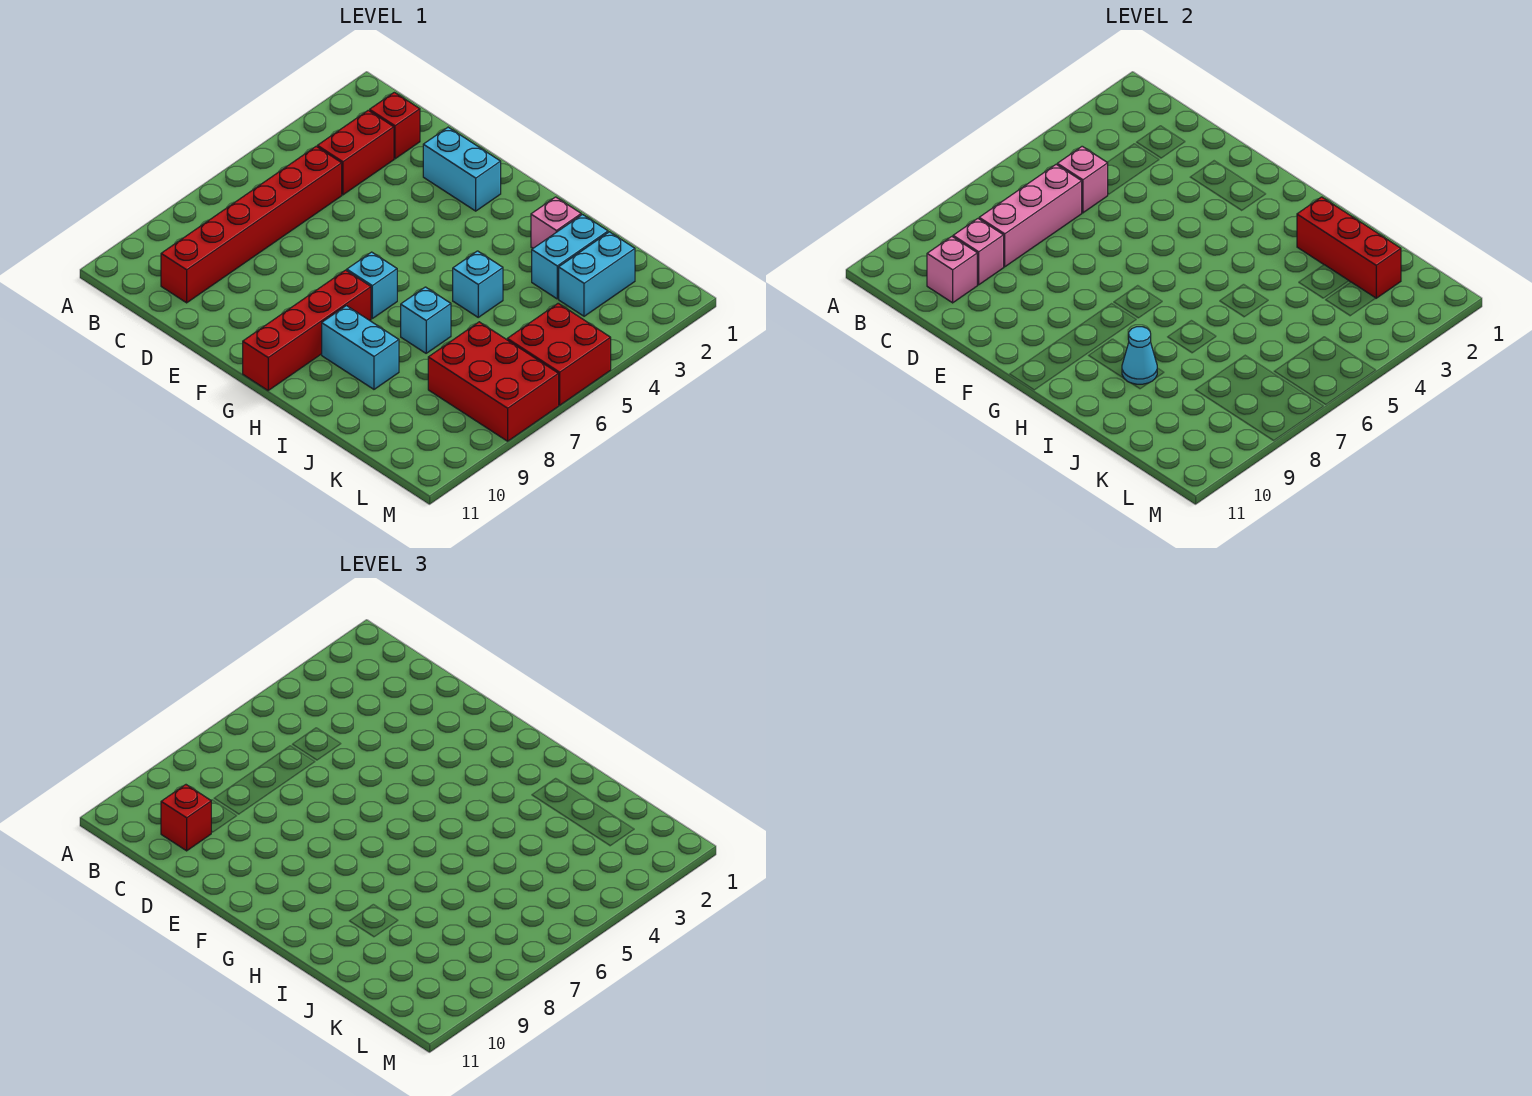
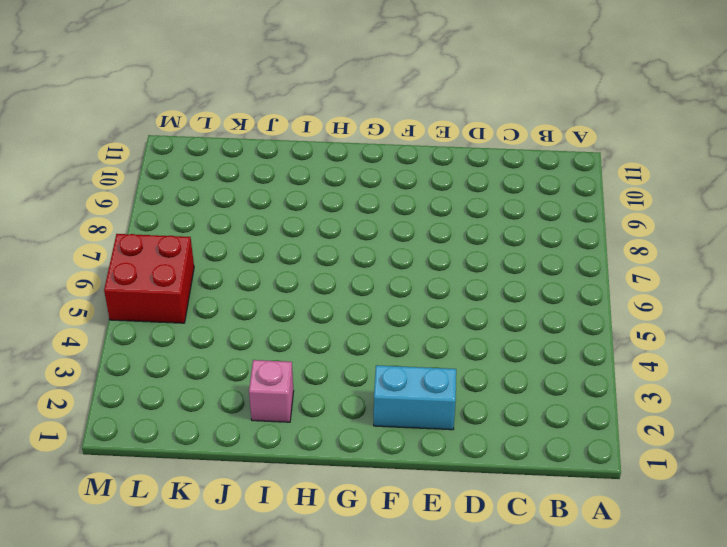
none -> red 1x1 brick [370,92,420,159]
none -> red 1x2 brick [317,110,394,195]
none -> red 1x6 brick [161,146,342,303]

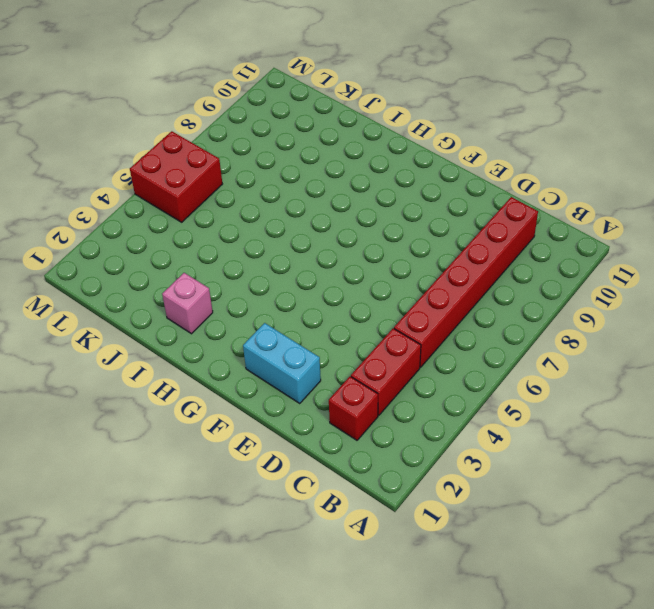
none -> cyan 1x1 brick [347,252,397,318]
none -> red 1x4 brick [243,270,371,390]
none -> cyan 1x2 brick [322,306,399,389]

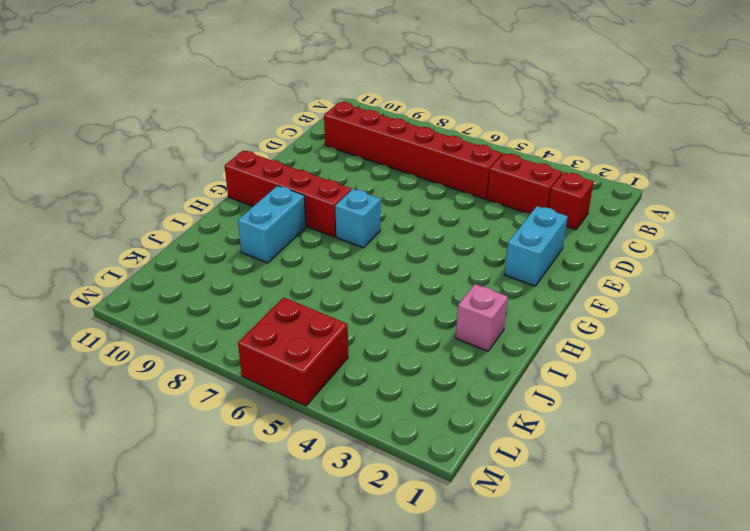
none -> cyan 1x1 brick [453,251,503,317]
none -> cyan 1x1 brick [401,287,451,353]
none -> cyan 1x2 brick [532,215,608,299]

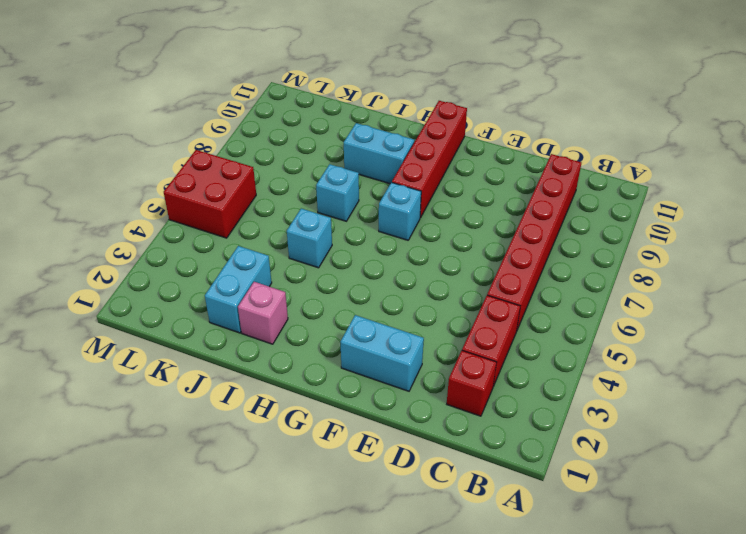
none -> cyan 1x2 brick [559,232,635,316]
none -> red 2x3 brick [428,322,559,441]
none -> pink 1x1 brick [1057,146,1108,213]

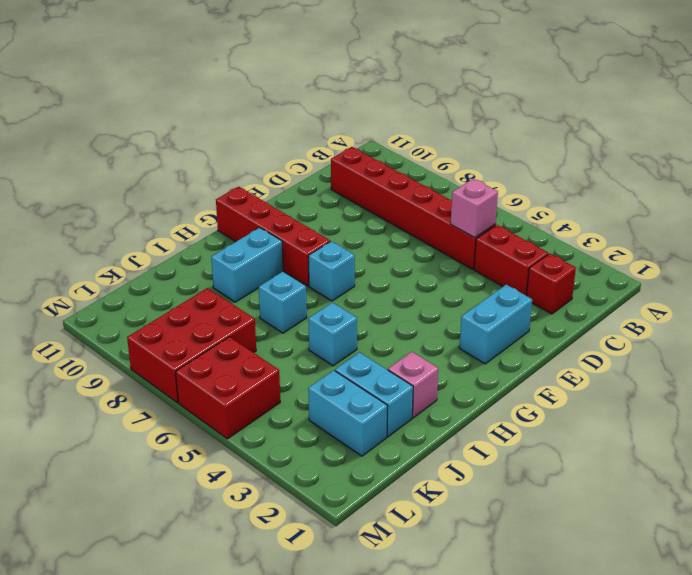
none -> pink 1x3 brick [979,164,1082,267]
none -> pink 1x1 brick [953,219,1004,285]
none -> pink 1x1 brick [927,237,977,303]

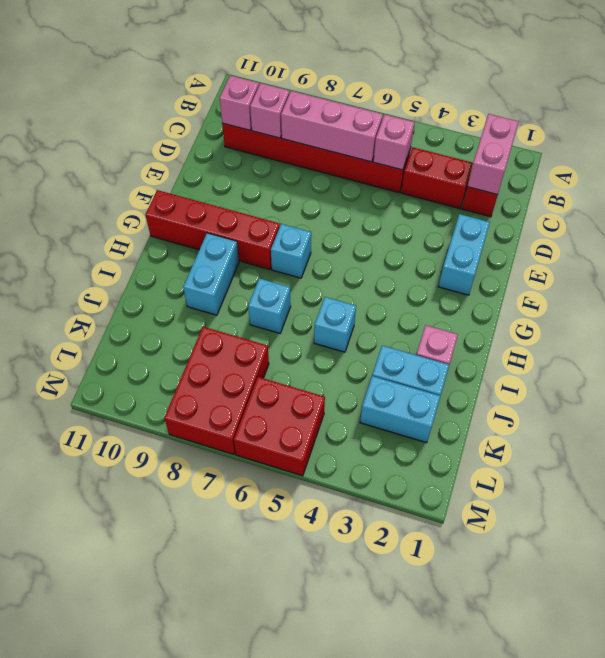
pink 1x2 brick [467,114,519,195] -> none
none -> red 1x3 brick [1297,197,1401,298]
none -> cyan 1x1 cone [1122,327,1157,384]
none -> red 1x1 brick [161,785,211,851]

